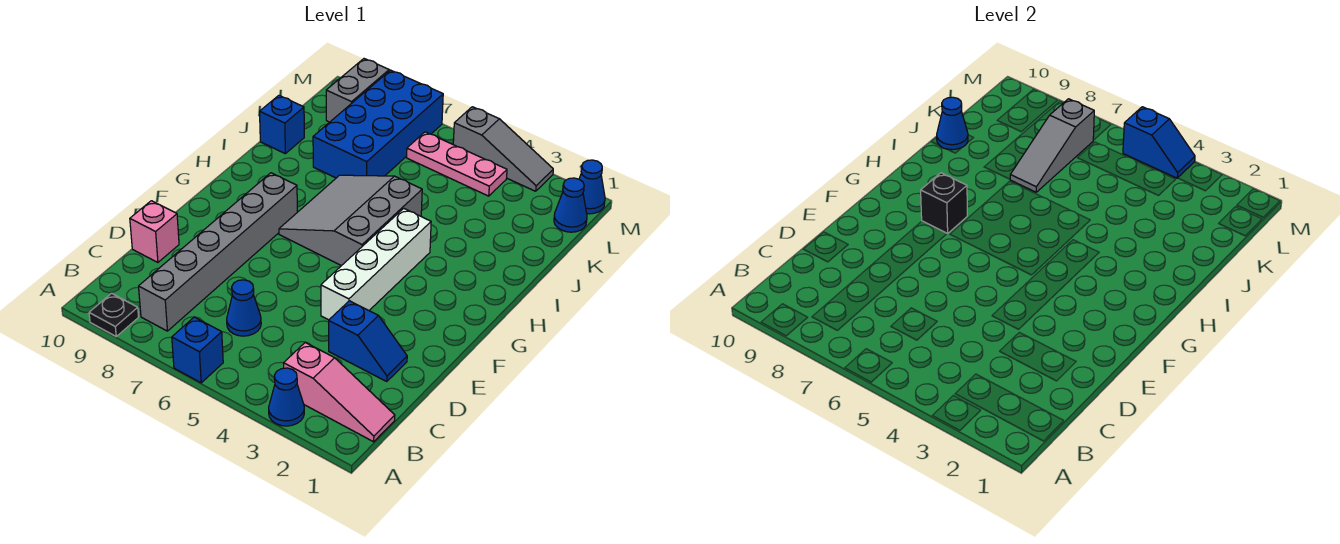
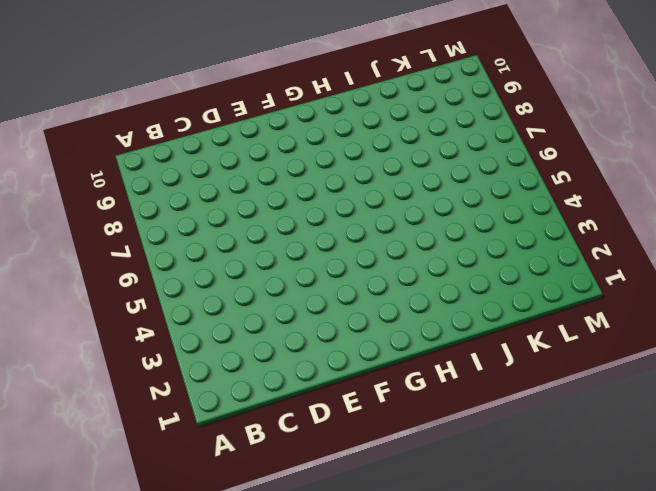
none -> blue 1x1 cone [269,368,304,426]
none -> blue 1x1 brick [172,317,223,383]
none -> black 1x1 plate [89,293,139,336]

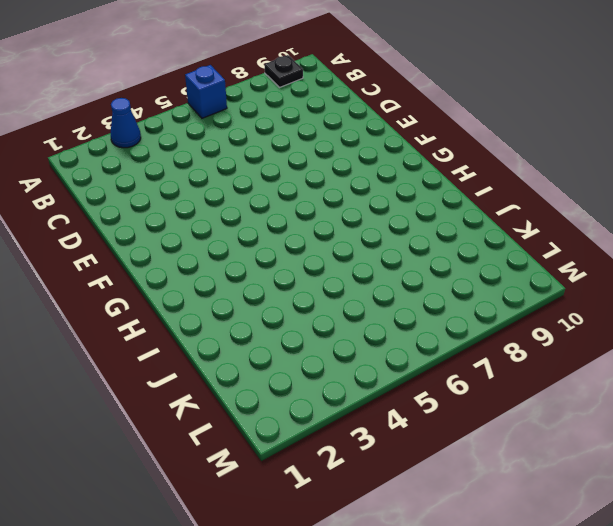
none -> pink 1x3 slope [284,342,395,442]
none -> grey 1x6 brick [139,173,297,331]
none -> blue 1x1 cone [227,280,261,336]

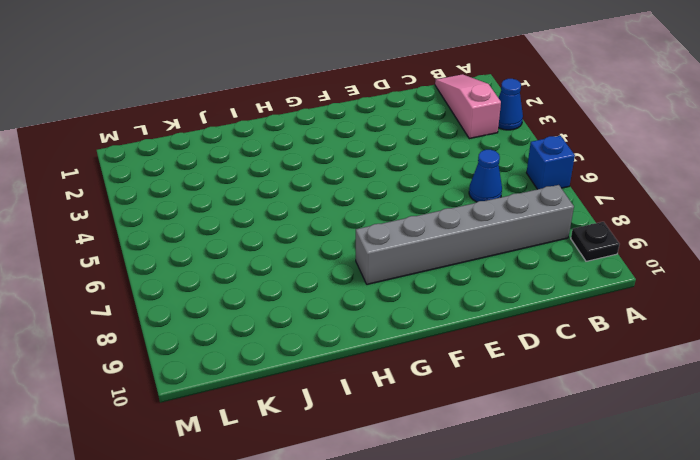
none -> blue 1x2 slope [329,301,407,381]
none -> pink 1x1 brick [130,201,179,262]
none -> white 1x4 brick [321,208,431,320]

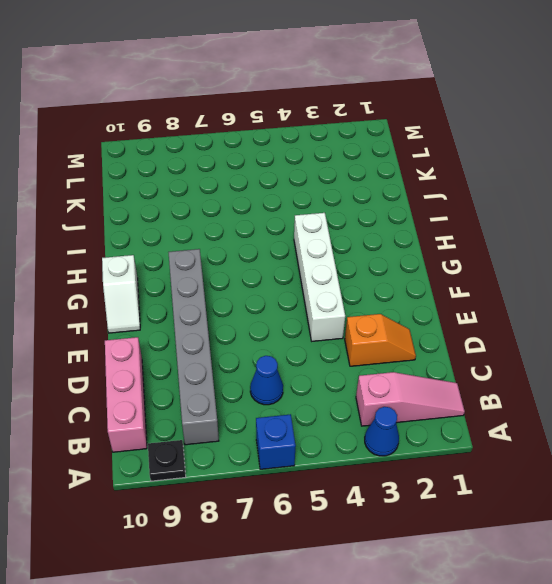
pink 1x3 brick [105,337,147,452] -> pink 1x1 brick [130,201,179,262]
orange 1x2 slope [345,314,416,366] -> blue 1x2 slope [329,301,407,381]
white 1x2 slope [102,255,140,333] -> none
none -> grey 3x3 slope [279,175,422,266]
none -> blue 2x4 brick [313,70,443,178]
none -> blue 1x1 brick [260,96,304,154]

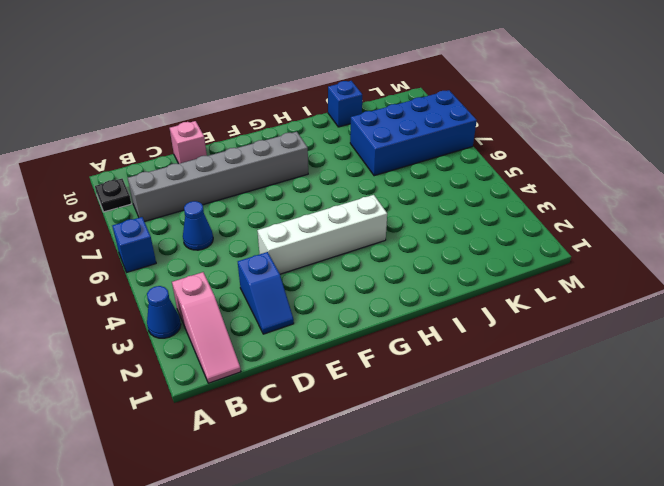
none -> grey 3x3 slope [279,175,422,266]
none -> blue 1x1 cone [554,178,587,232]
none -> pink 1x3 plate [407,132,507,196]

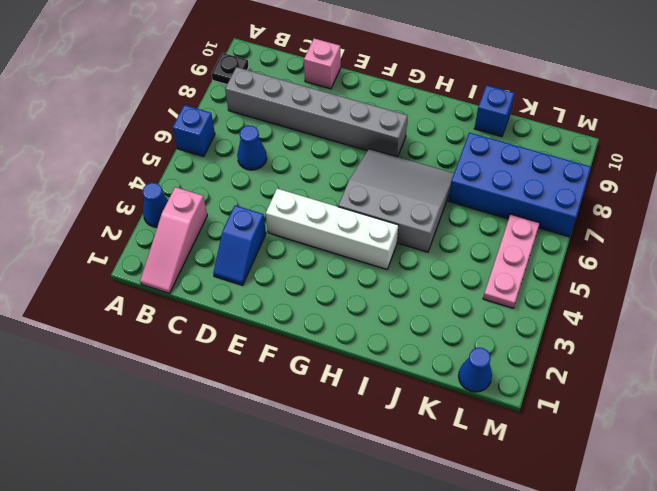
none -> grey 1x2 brick [326,59,389,122]
none -> blue 1x1 cone [579,160,605,214]
none -> grey 1x3 slope [453,107,553,191]

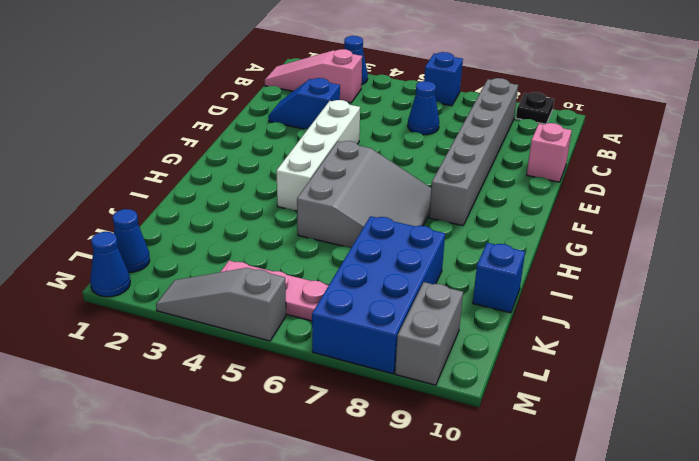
none -> black 1x1 brick [921,173,967,234]
none -> grey 1x3 slope [1010,99,1094,192]
none -> blue 1x1 cone [937,97,968,150]

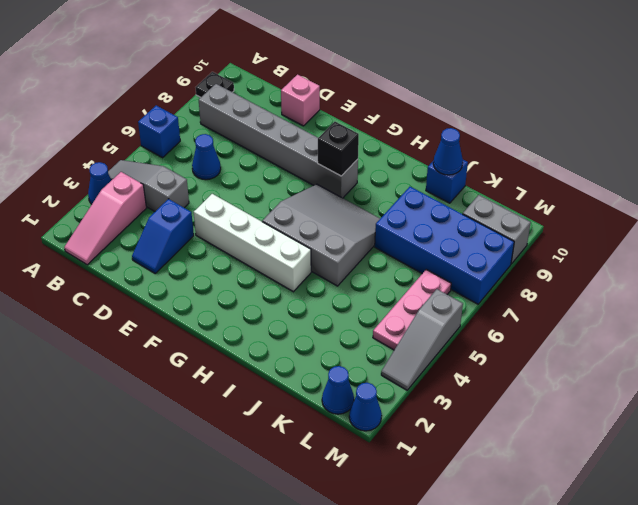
grey 1x3 slope [108,160,189,211] -> grey 1x3 slope moved to [1010,99,1094,192]
none -> blue 1x2 slope [1123,107,1195,178]

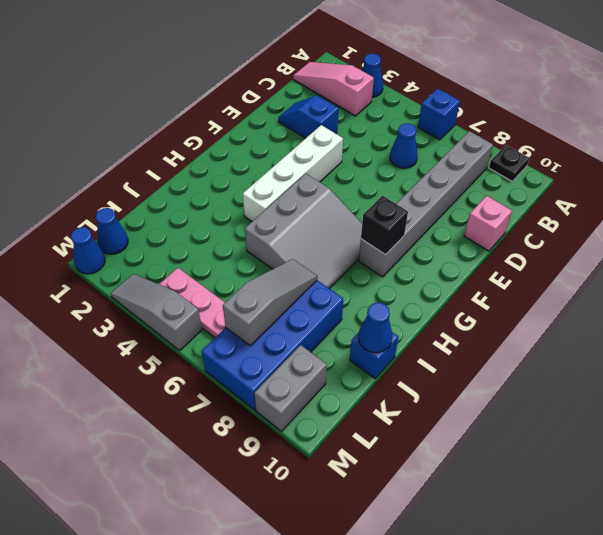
none -> blue 1x2 slope [1123,107,1195,178]

